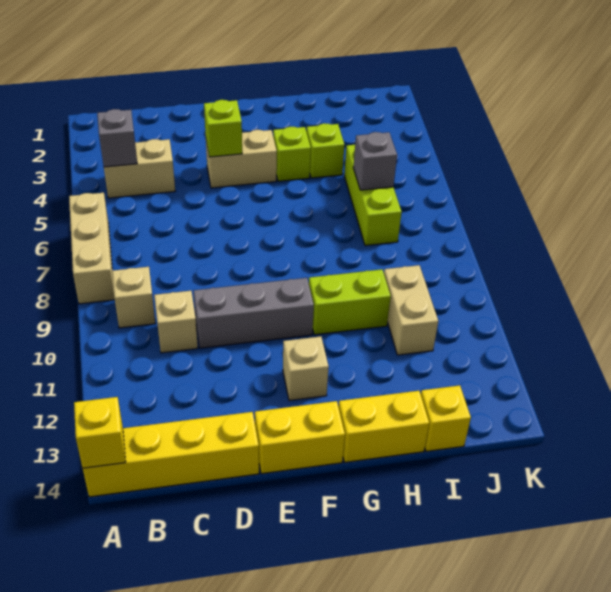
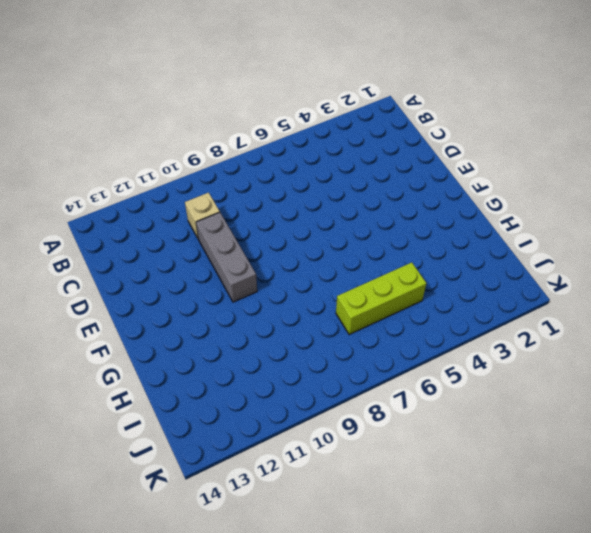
none -> tan 1x3 brick [69,193,115,304]
none -> yellow 1x4 brick [83,412,259,497]
none -> tan 1x2 brick [104,139,175,198]

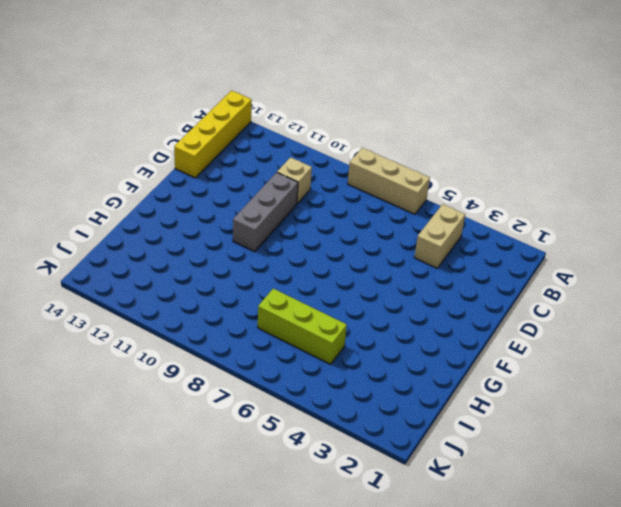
none -> tan 1x1 brick [112,267,156,328]
none -> tan 1x2 brick [206,130,277,188]
none -> yellow 1x2 brick [255,401,345,474]

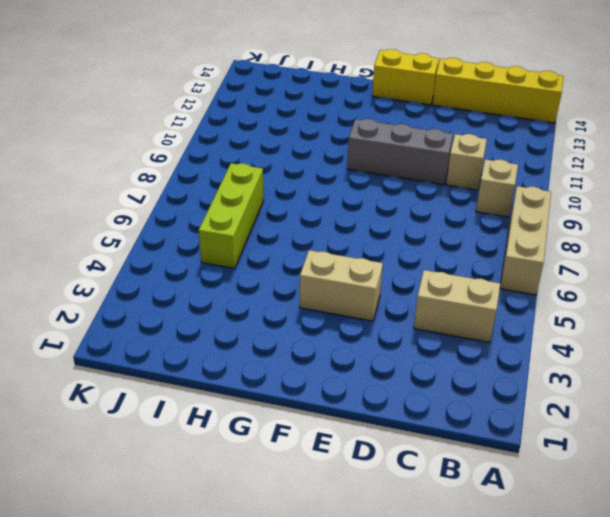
none -> tan 1x1 brick [283,336,329,401]
none -> lime 1x1 brick [273,127,311,181]
none -> lime 1x2 brick [309,269,391,335]

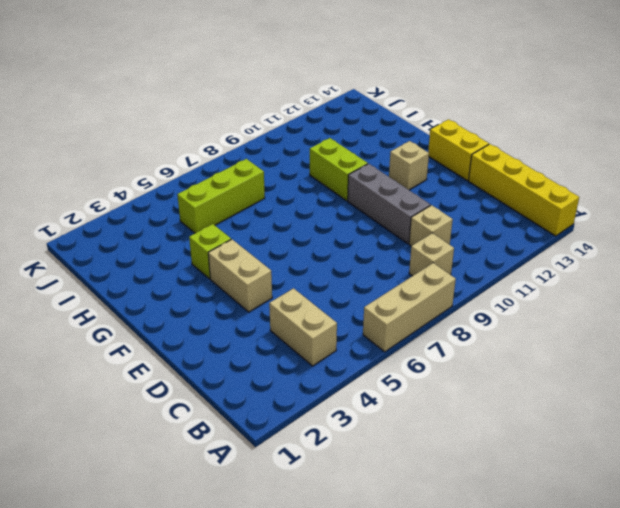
none -> yellow 1x2 brick [338,391,429,462]
none -> lime 1x1 brick [306,123,344,178]
none -> tan 1x2 brick [384,265,438,355]

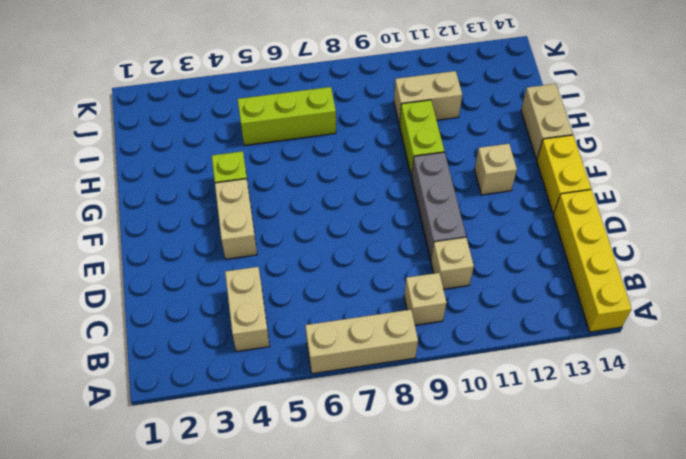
tan 1x2 brick [521,84,573,160] -> yellow 1x2 brick [338,391,429,462]
none -> lime 1x1 brick [306,123,344,178]
none -> yellow 1x1 brick [421,385,471,451]
none -> yellow 1x1 brick [74,397,126,468]

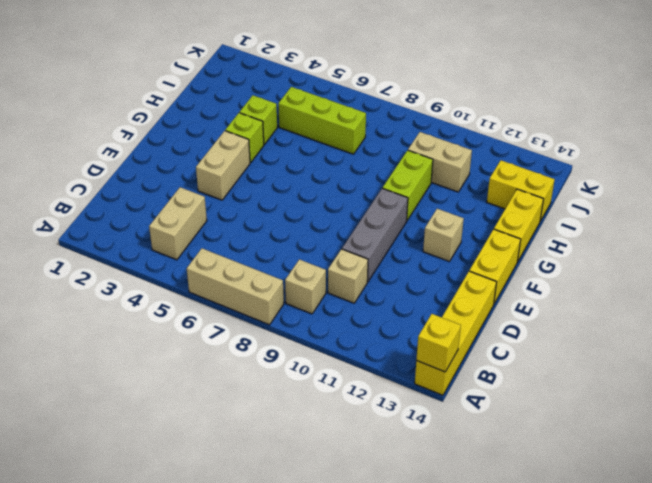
yellow 1x2 brick [487,160,555,221] -> yellow 1x1 brick [421,385,471,451]
none -> grey 1x1 brick [97,109,137,167]
none -> lime 1x1 brick [204,100,242,157]
none -> grey 1x1 brick [353,132,397,190]

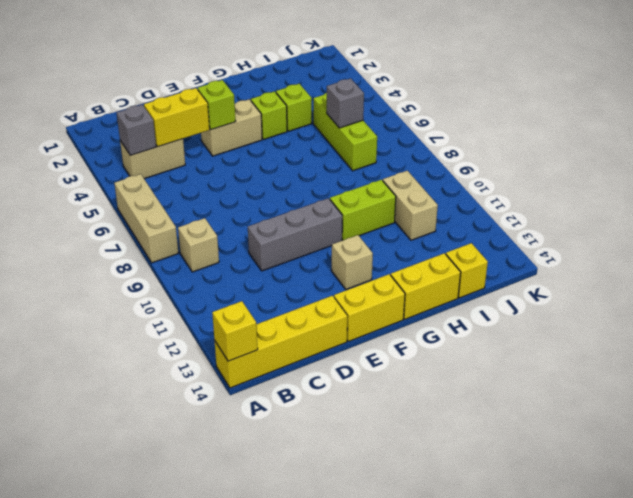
yellow 1x2 brick [144,88,209,147] -> none
none -> tan 1x1 brick [154,291,198,353]

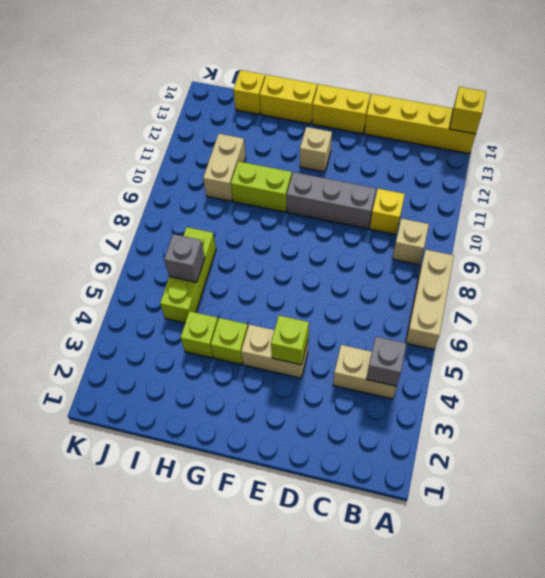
yellow 1x1 brick [370,189,405,234] -> tan 1x1 brick [154,291,198,353]

